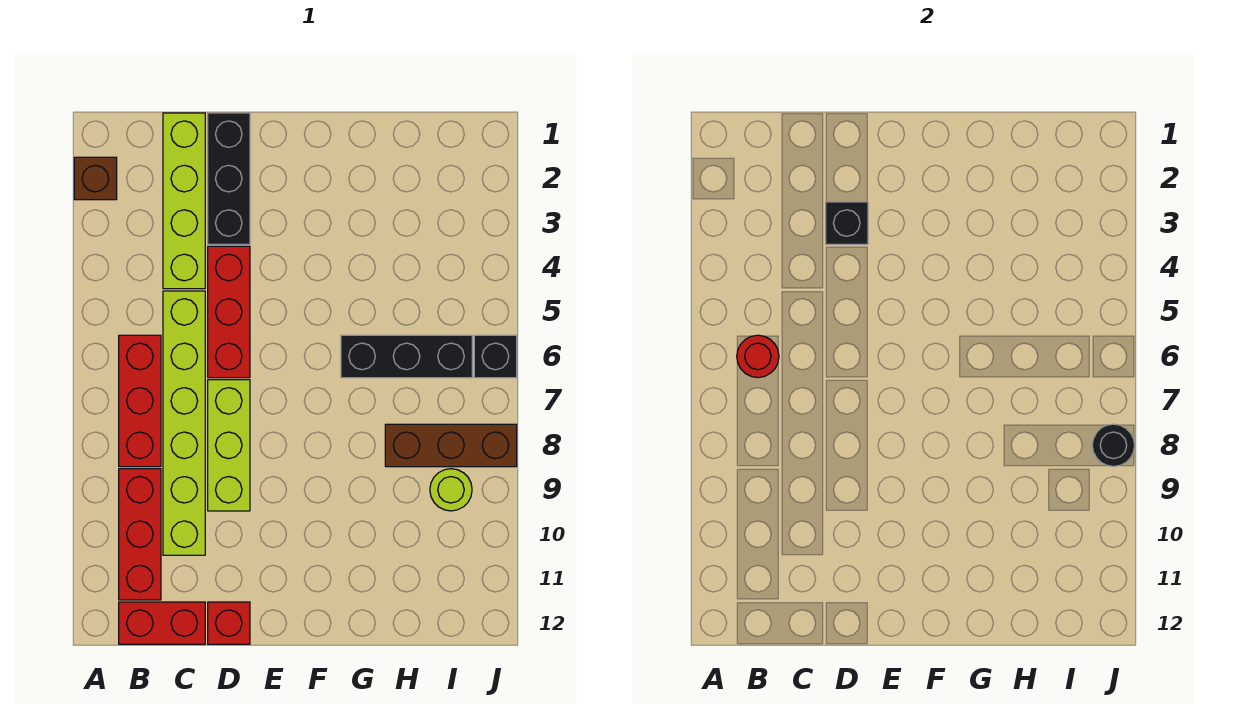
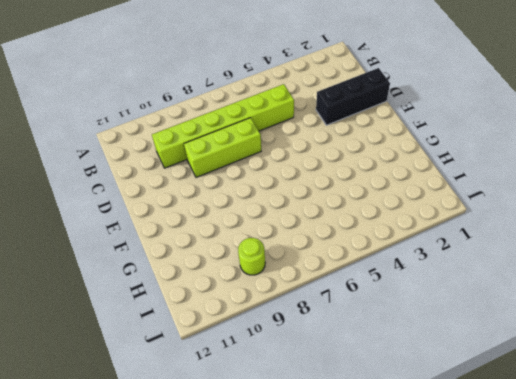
none -> brown 1x1 brick [74,157,117,200]
none -> red 1x3 brick [119,335,161,467]
none -> red 1x3 brick [119,469,161,600]

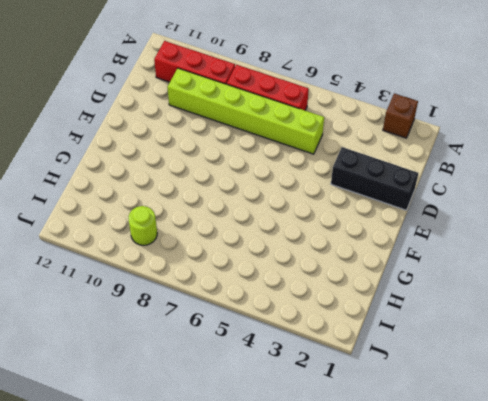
none -> red 1x2 brick [119,602,205,644]
none -> lime 1x4 brick [163,113,205,289]
none -> red 1x3 brick [208,246,250,378]

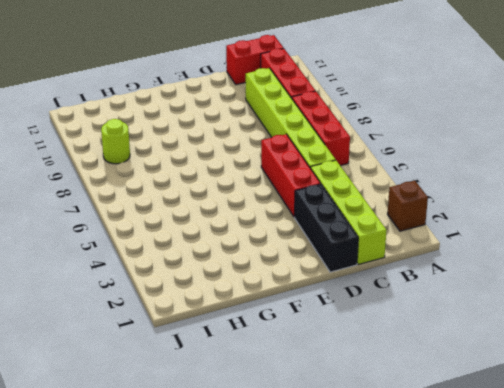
none -> lime 1x3 brick [208,380,250,511]
none -> red 1x1 brick [208,602,250,644]
none -> black 1x3 brick [341,335,472,378]

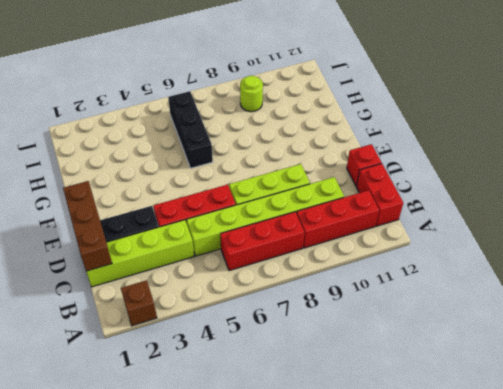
brown 1x3 brick [63,181,112,271] -> brown 1x3 brick moved to [385,424,517,467]
none -> black 1x1 brick [474,335,517,378]
none -> red 1x1 round brick [737,335,779,378]
none -> black 1x1 brick [826,202,868,244]

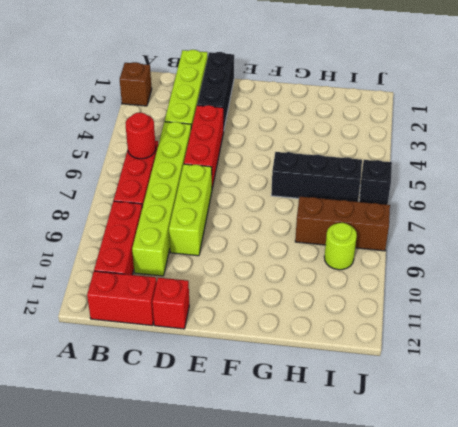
none -> black 1x1 brick [826,202,868,244]
none -> black 1x1 round brick [1092,424,1135,466]

